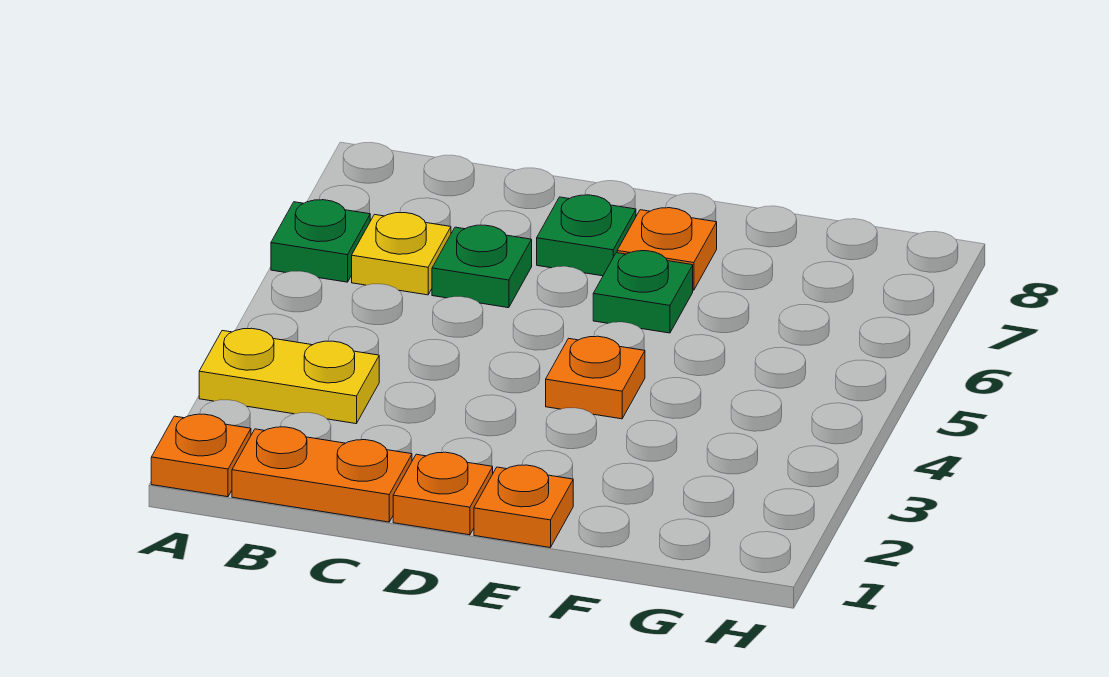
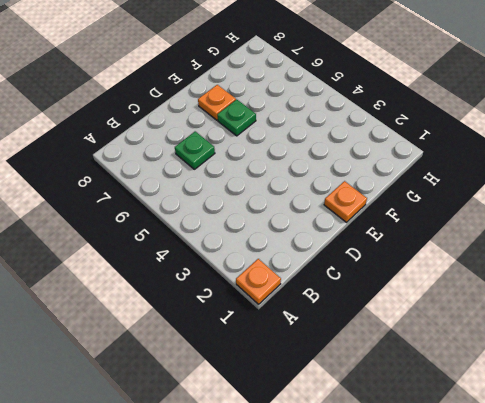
none -> yellow 1x2 plate [199,328,379,424]
none -> green 1x1 plate [271,200,370,282]
none -> orange 1x2 plate [232,427,412,522]

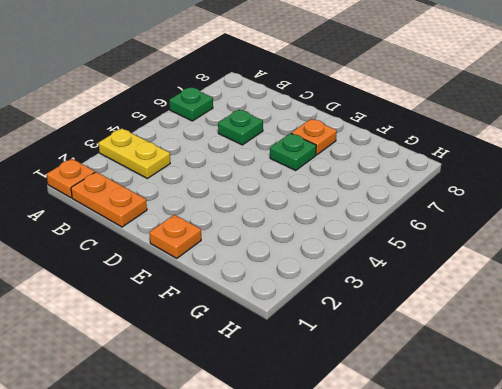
none -> yellow 1x1 plate [352,213,451,295]
none -> orange 1x1 plate [393,452,493,535]
none -> green 1x1 plate [537,195,636,276]

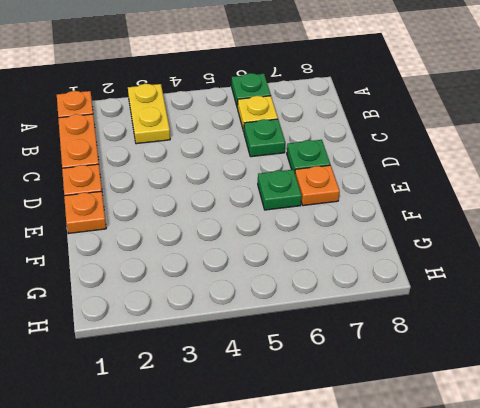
none -> orange 1x1 plate [546,336,645,419]

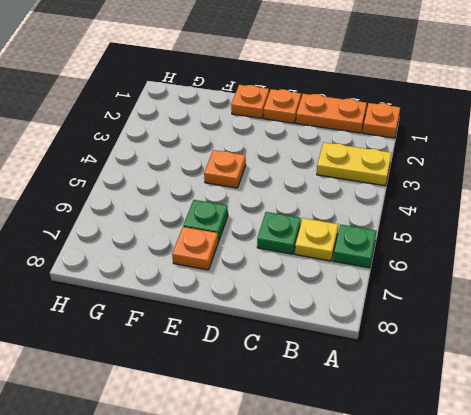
none -> green 1x1 plate [537,195,636,276]

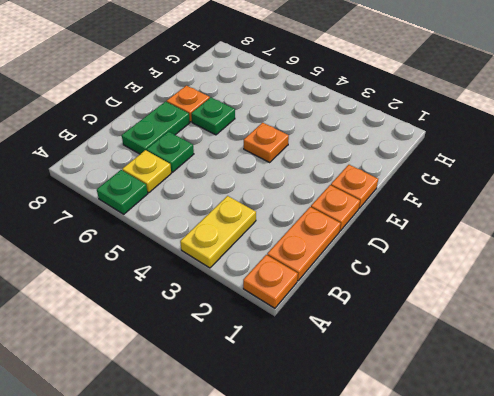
green 1x2 plate [122,102,190,154] -> green 1x1 plate [537,195,636,276]

